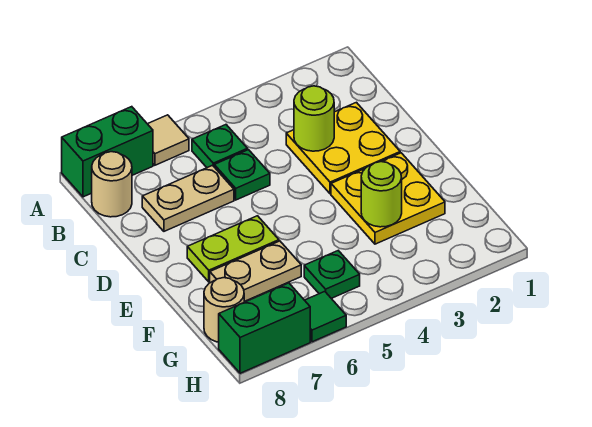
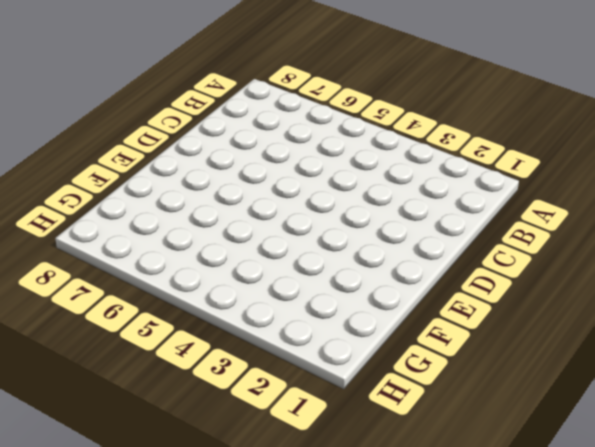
none -> tan 1x1 tile [148,115,189,165]
none -> green 1x2 brick [62,107,153,197]
none -> green 1x1 plate [192,125,248,168]

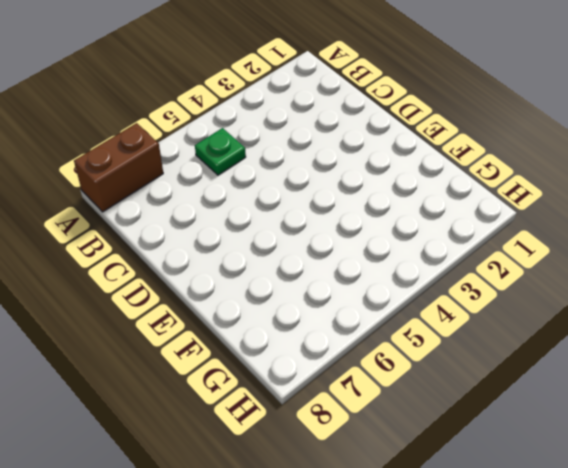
brown 1x2 brick [74,123,163,212] -> green 1x2 brick [62,107,153,197]
none -> tan 1x1 tile [148,115,189,165]
none -> tan 1x1 round brick [92,152,132,217]
none -> yellow 2x2 plate [286,102,400,194]

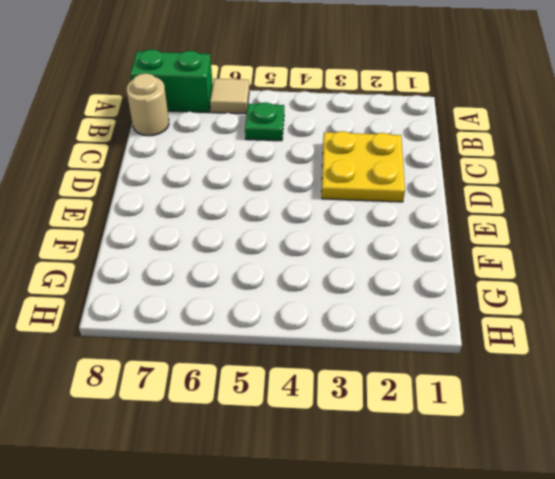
none -> green 1x1 plate [214,150,270,200]
none -> tan 1x2 plate [142,165,234,231]
none -> yellow 2x2 plate [331,153,445,244]

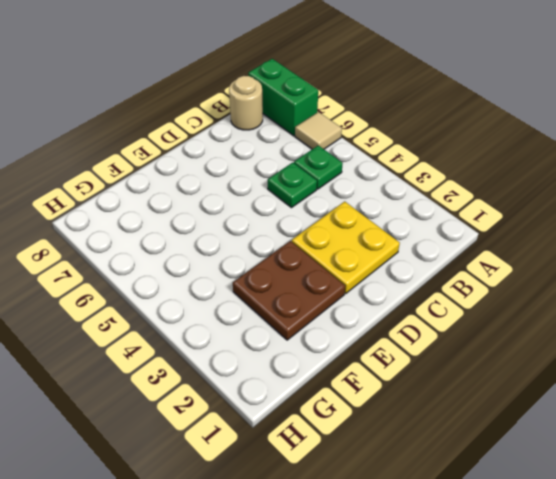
brown 2x2 plate [233,241,345,340] -> yellow 2x2 plate [331,153,445,244]
none -> tan 1x2 plate [142,165,234,231]
none -> lime 1x2 plate [187,216,279,282]
none -> tan 1x2 plate [210,241,301,302]

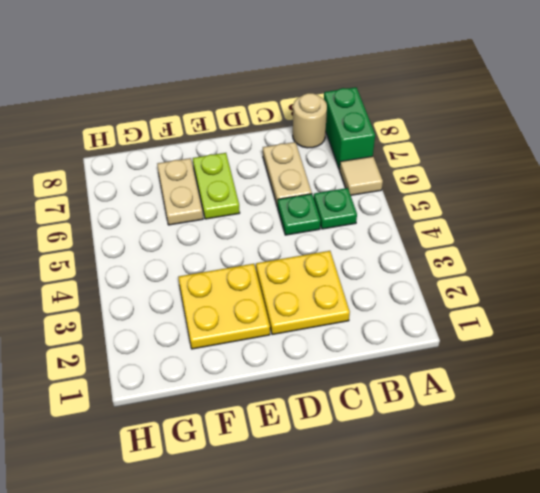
none -> green 1x1 plate [304,251,360,298]
none -> tan 1x1 round brick [204,278,244,342]
none -> green 1x1 tile [305,291,346,342]

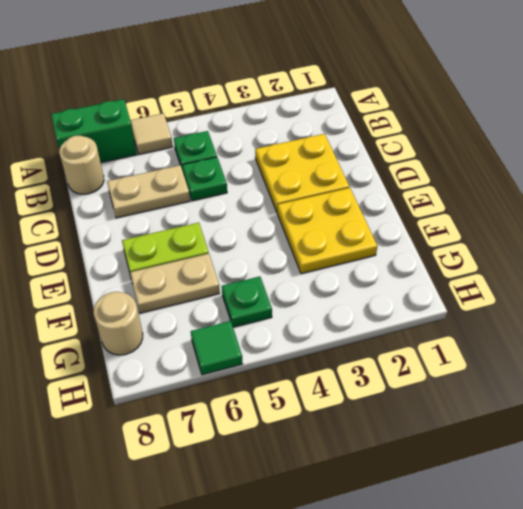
none -> green 1x2 brick [219,283,310,373]
none -> lime 1x1 round brick [294,86,334,151]
none -> lime 1x1 round brick [361,162,402,227]

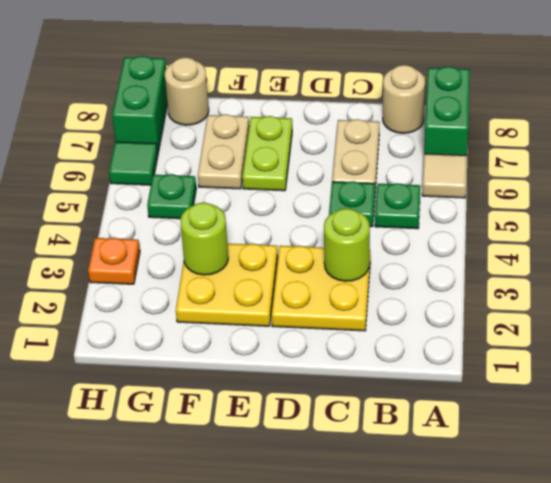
orange 1x1 plate [88,238,140,284] -> none

